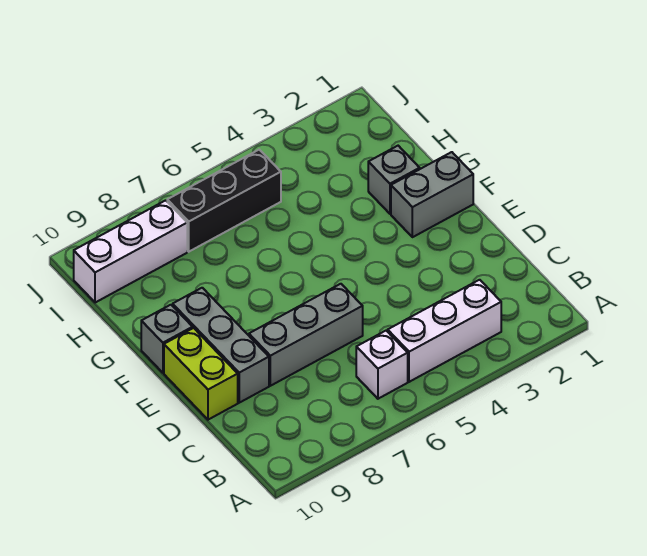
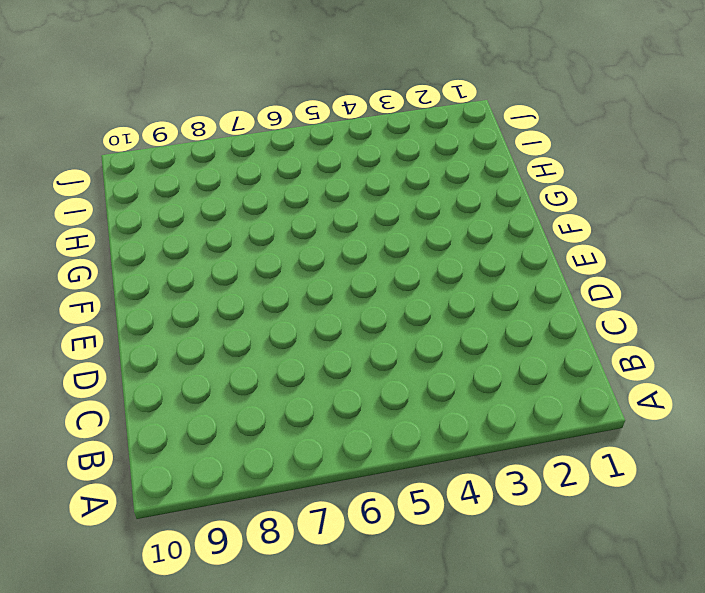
none -> white 1x3 brick [388,280,501,382]
none -> white 1x1 brick [356,331,408,399]

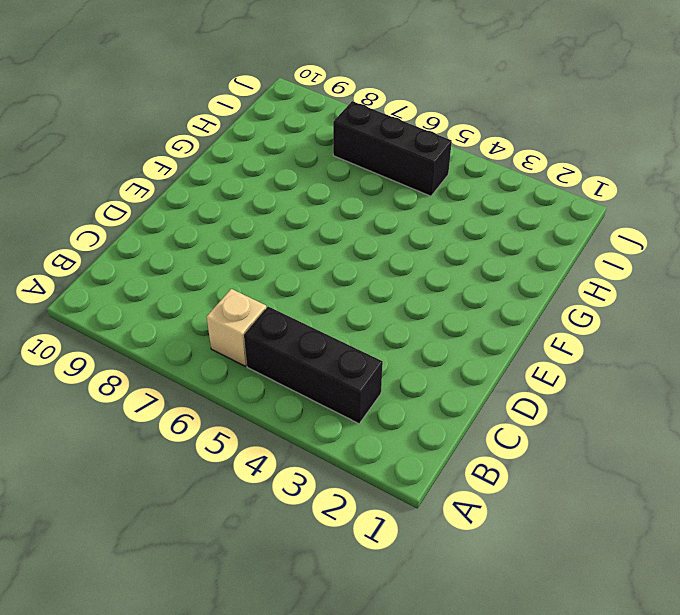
black 1x3 brick [244,307,383,424] -> white 1x3 brick [388,280,501,382]
tan 1x1 brick [207,289,266,366] -> white 1x1 brick [356,331,408,399]
none -> grey 1x3 brick [249,284,363,386]
none -> grey 1x3 brick [173,288,269,403]

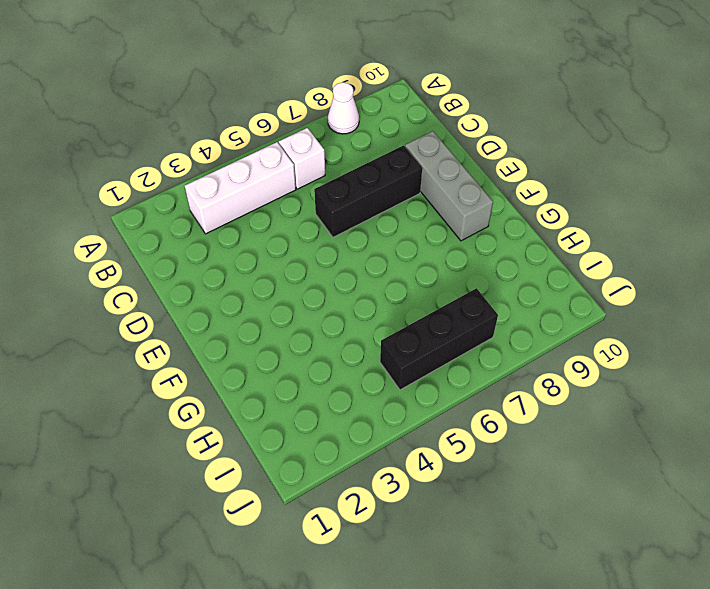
white 1x1 cone [328,82,359,134] -> none
black 1x3 brick [314,145,422,237] -> grey 1x3 brick [249,284,363,386]
none -> lime 1x2 brick [164,328,238,420]
none -> grey 1x2 brick [391,152,473,237]

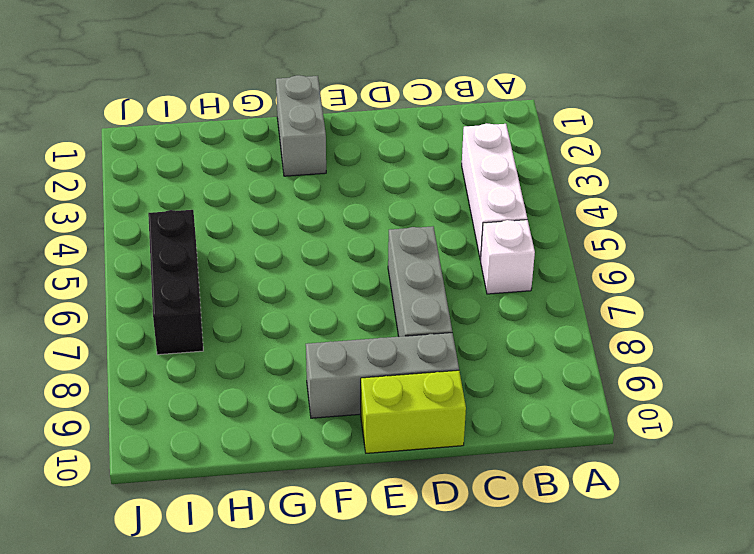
none -> grey 1x1 brick [141,305,193,373]
none -> grey 1x1 brick [368,146,420,214]

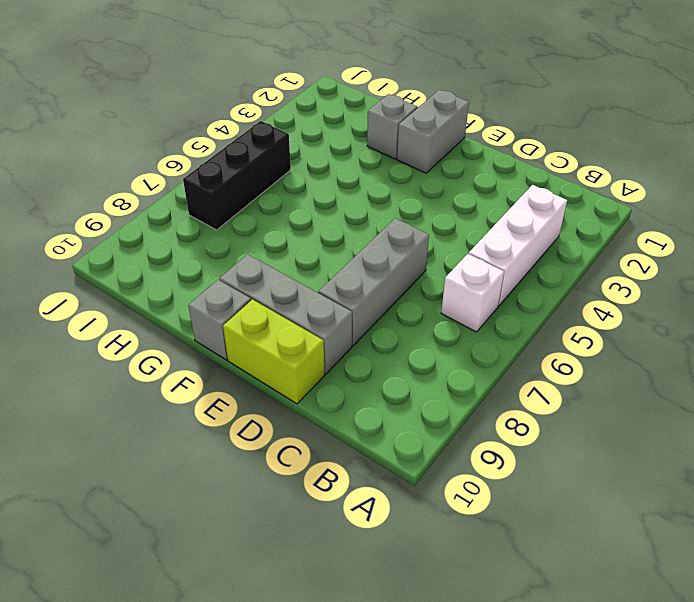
none -> white 1x3 brick [74,200,187,303]

